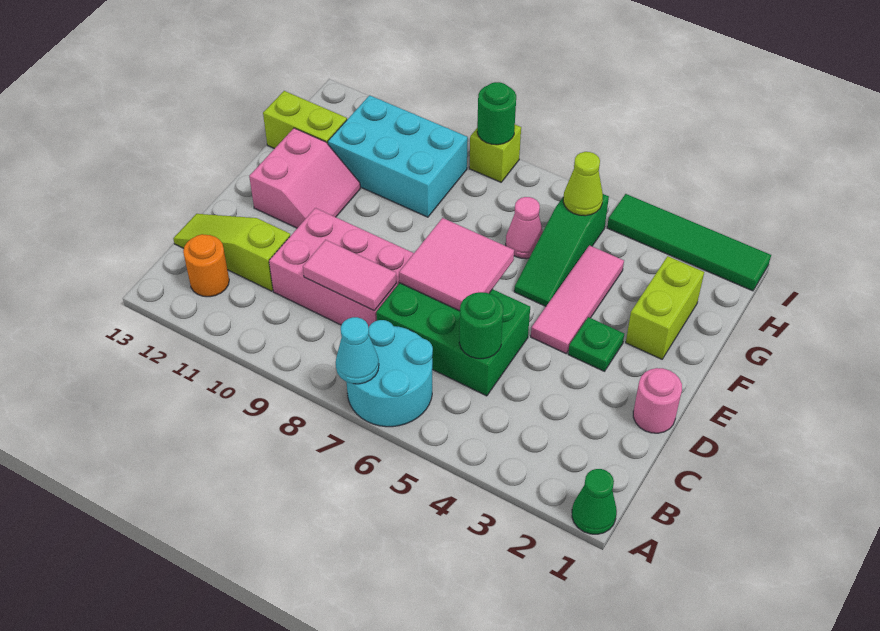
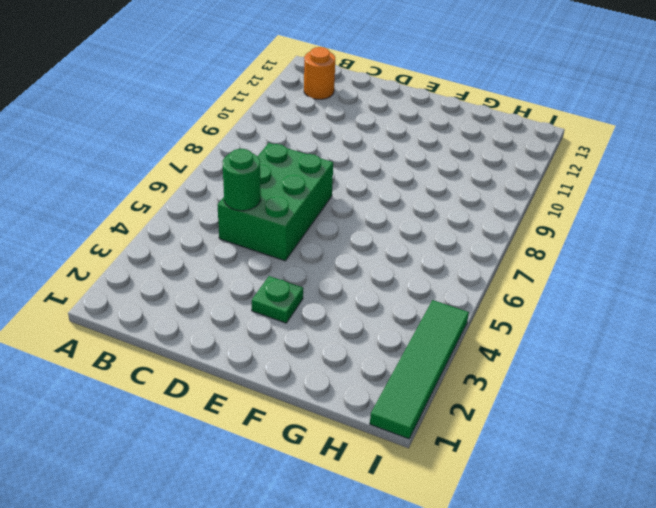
none -> green 1x1 cone [572,469,617,534]
none -> cyan 2x2 round brick [346,320,433,427]
none -> pink 2x3 brick [269,208,414,328]

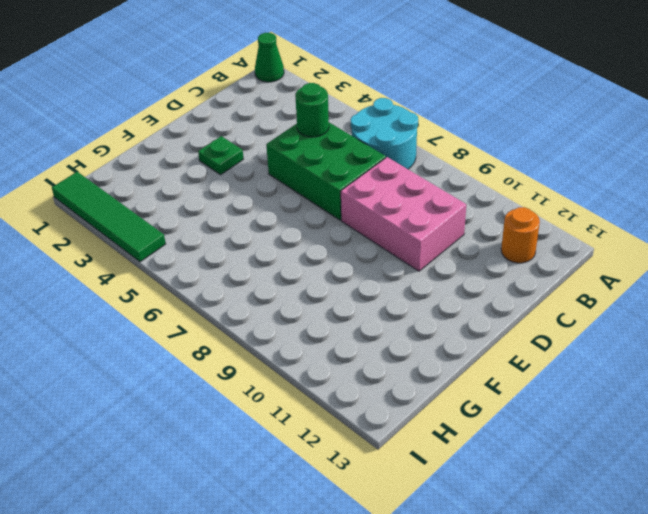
none -> lime 1x3 slope [173,214,290,291]
none -> pink 1x1 round brick [633,368,682,433]
none -> pink 1x3 tile [531,245,624,353]

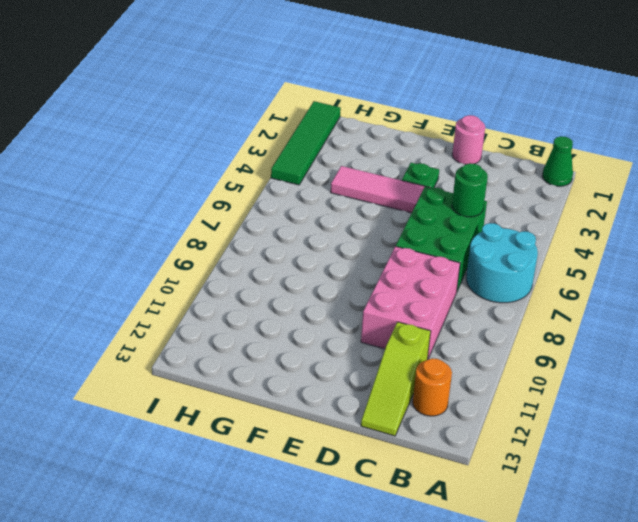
none -> pink 2x2 slope [249,128,360,228]
none -> lime 1x2 brick [626,256,704,359]
none -> green 1x3 slope [514,194,609,306]

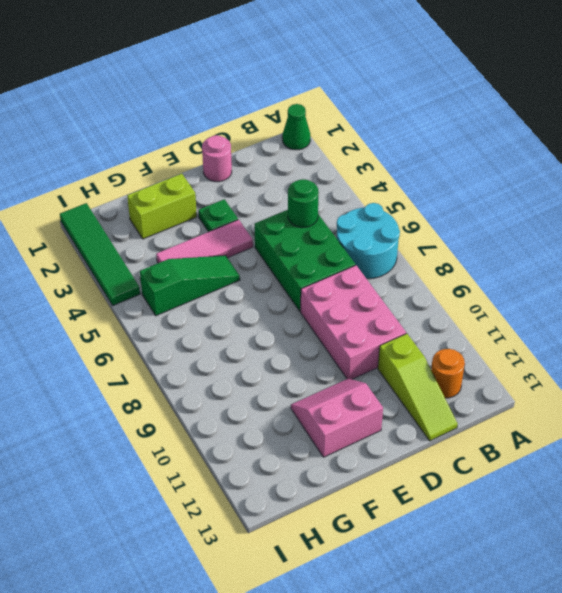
none -> pink 1x1 cone [506,197,543,259]
none -> cyan 2x3 brick [328,95,468,217]
none -> lime 1x2 brick [263,91,347,149]

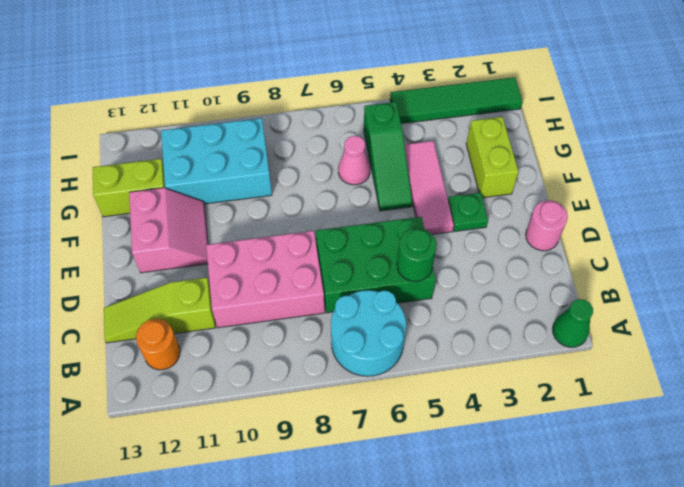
none -> lime 1x1 brick [469,125,521,182]
none -> cyan 1x1 cone [336,317,379,384]
none -> pink 1x2 tile [303,240,397,311]

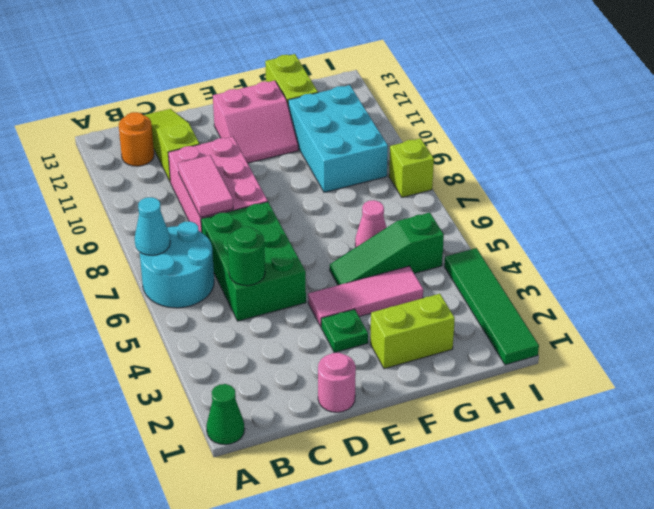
none -> pink 2x2 tile [399,218,514,311]
none -> lime 1x1 cone [563,152,603,216]
none -> green 1x1 round brick [477,82,516,145]

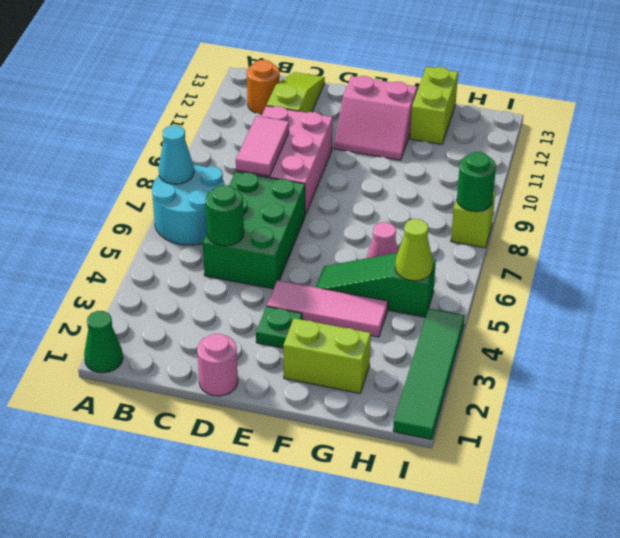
none -> cyan 2x3 brick [328,95,468,217]
none -> pink 2x2 tile [399,218,514,311]

